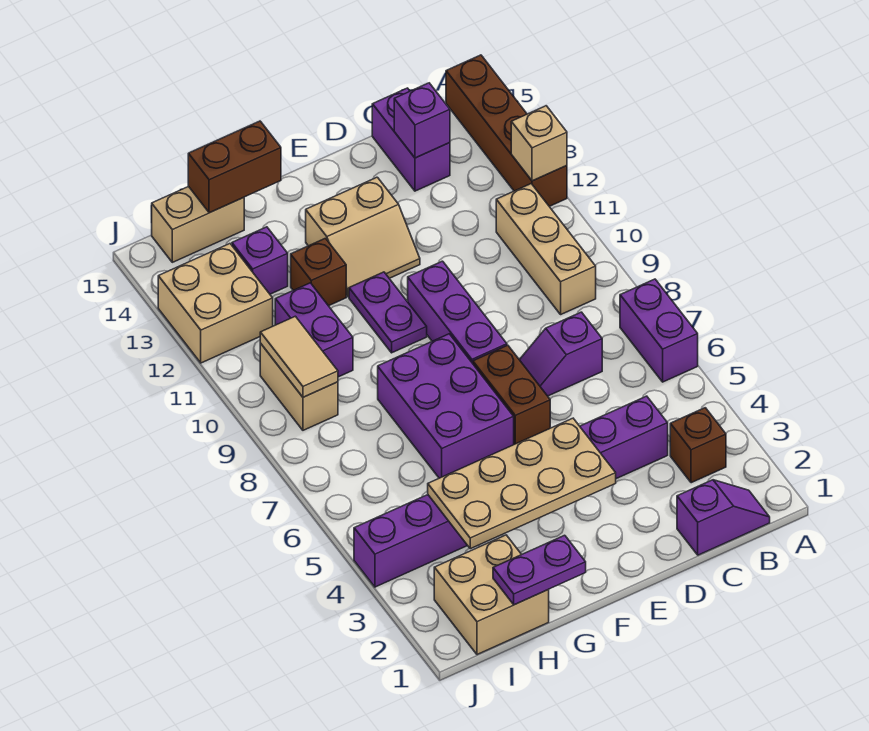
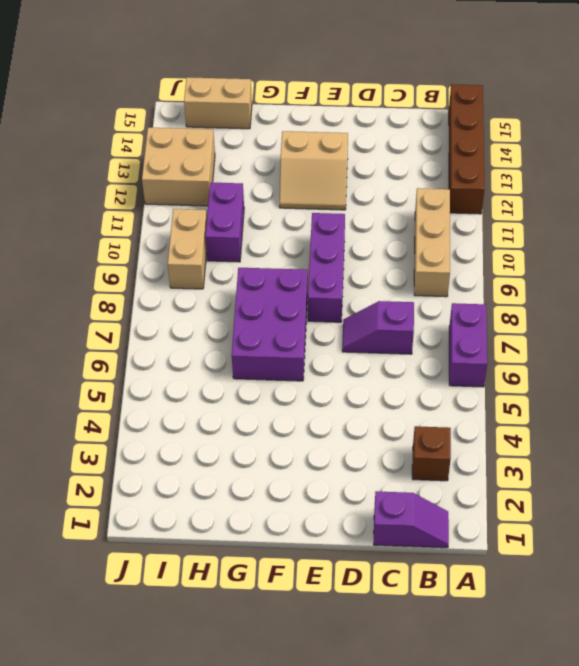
none -> purple 1x8 brick [354,396,668,587]
none -> purple 1x2 brick [372,88,450,191]
none -> brown 1x2 brick [473,345,550,444]

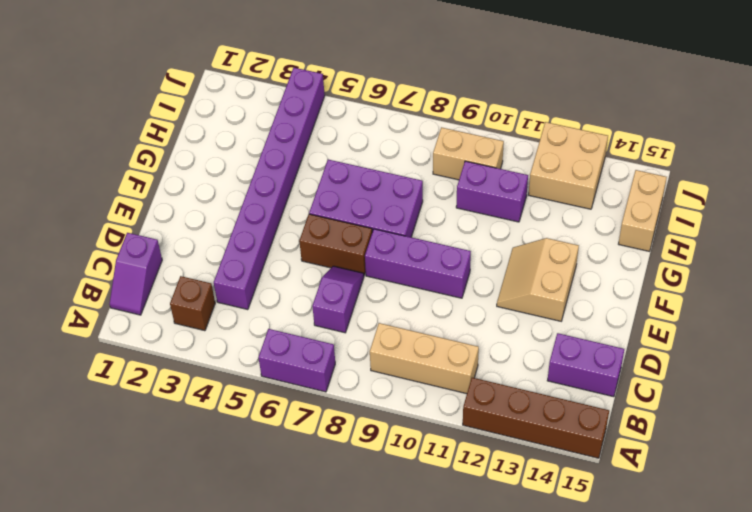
none -> purple 1x2 plate [349,272,427,353]
none -> brown 1x1 brick [291,238,346,306]
none -> tan 2x2 brick [434,535,549,655]

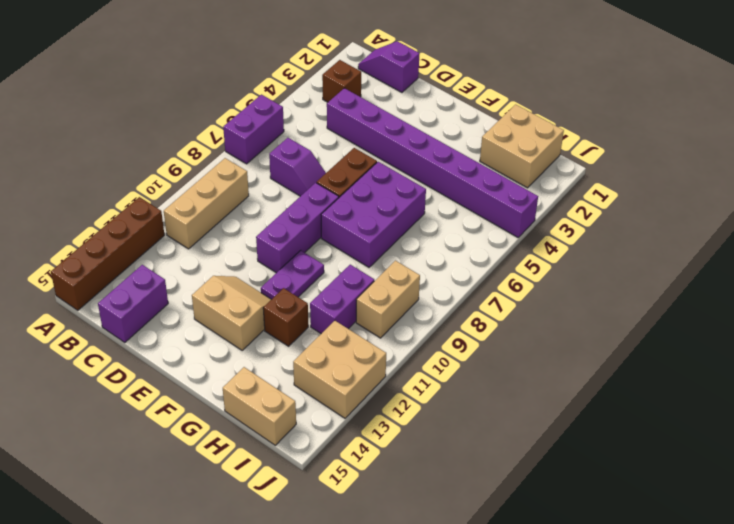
none -> purple 1x1 brick [232,227,288,294]
none -> tan 1x1 brick [511,106,567,181]
none -> purple 1x1 brick [394,83,450,158]

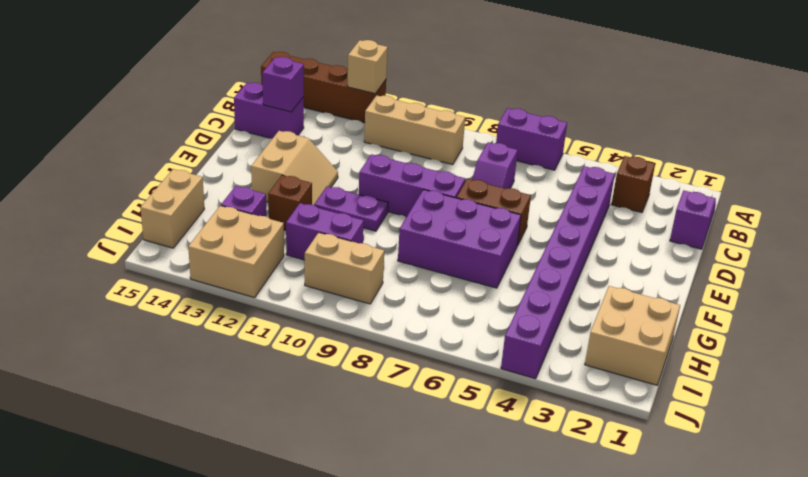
none -> tan 2x4 plate [428,418,616,549]
none -> purple 1x2 plate [493,535,586,605]
none -> brown 1x2 brick [188,121,281,213]

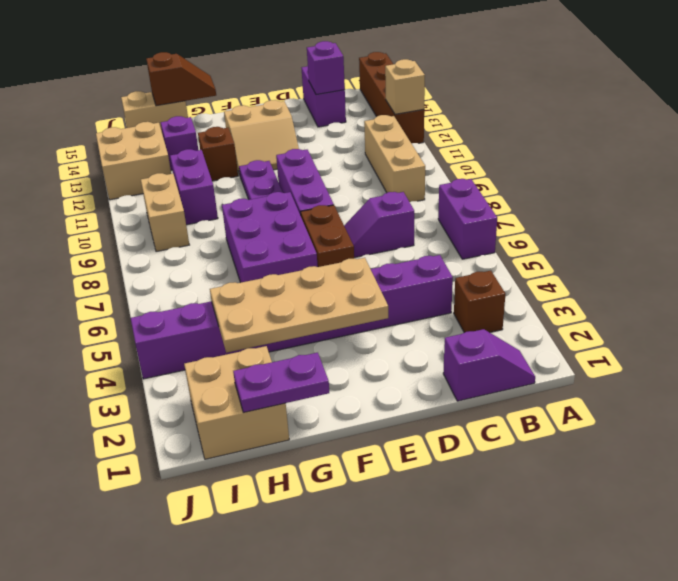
brown 1x2 slope [146,52,216,106] -> brown 1x2 brick [188,121,281,213]
none -> tan 1x2 tile [260,316,338,397]

